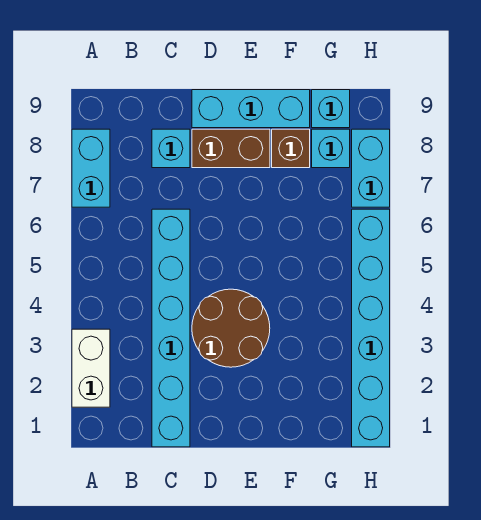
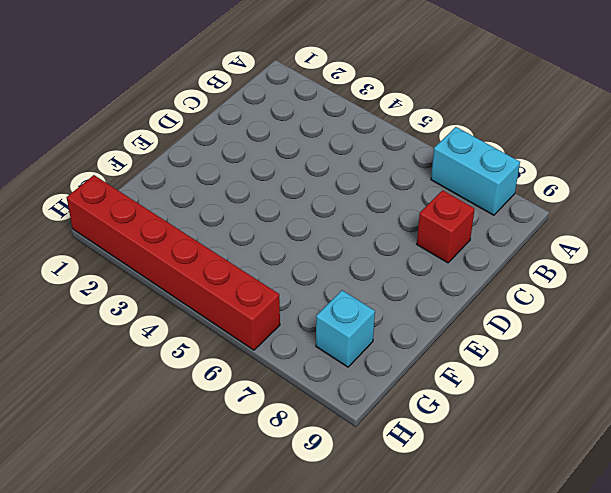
red 1x1 brick [417,190,475,263] -> cyan 1x1 brick [152,129,190,168]
red 1x6 brick [67,175,280,350] -> cyan 1x6 brick [352,209,390,447]
none -> white 1x2 brick [72,329,110,407]
none -> cyan 1x6 brick [152,209,190,447]
none -> brown 2x2 round brick [192,289,270,367]

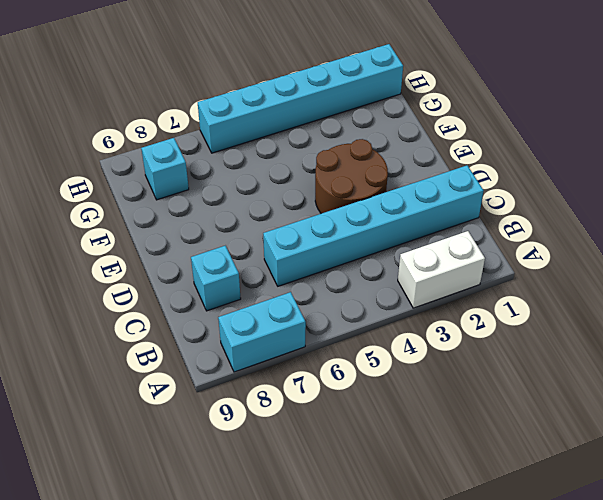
none -> brown 1x2 brick [192,129,270,168]
none -> cyan 1x3 brick [192,90,310,128]
none -> brown 1x1 brick [272,129,310,168]

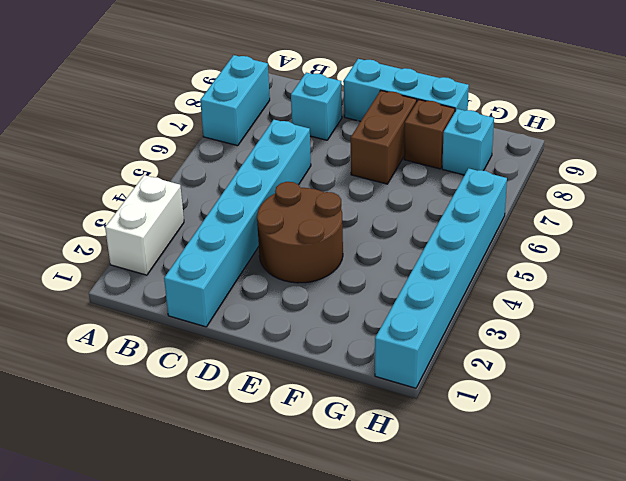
brown 1x2 brick [351,90,417,184] -> brown 1x2 brick turned to [192,129,270,168]
none -> cyan 1x1 brick [312,90,350,128]
none -> cyan 1x2 brick [352,129,390,207]

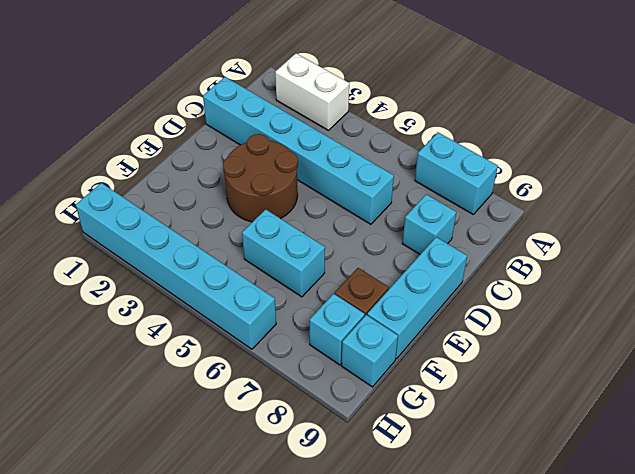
cyan 1x2 brick [242,209,325,297] -> cyan 1x2 brick moved to [352,129,390,207]
none -> brown 1x2 brick [192,129,270,168]

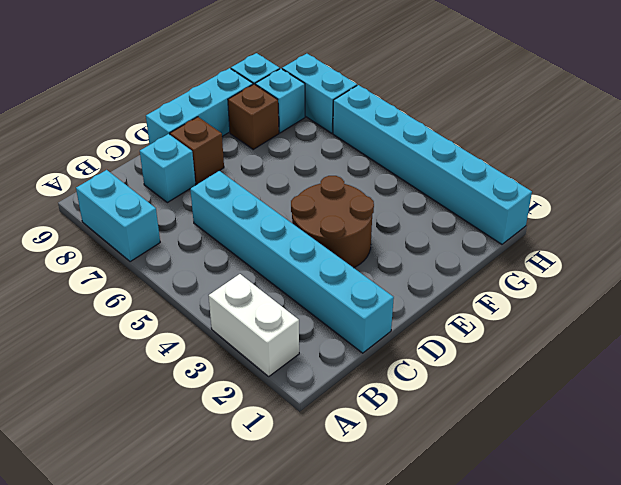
brown 1x1 brick [170,117,224,184] -> brown 1x2 brick [192,129,270,168]

